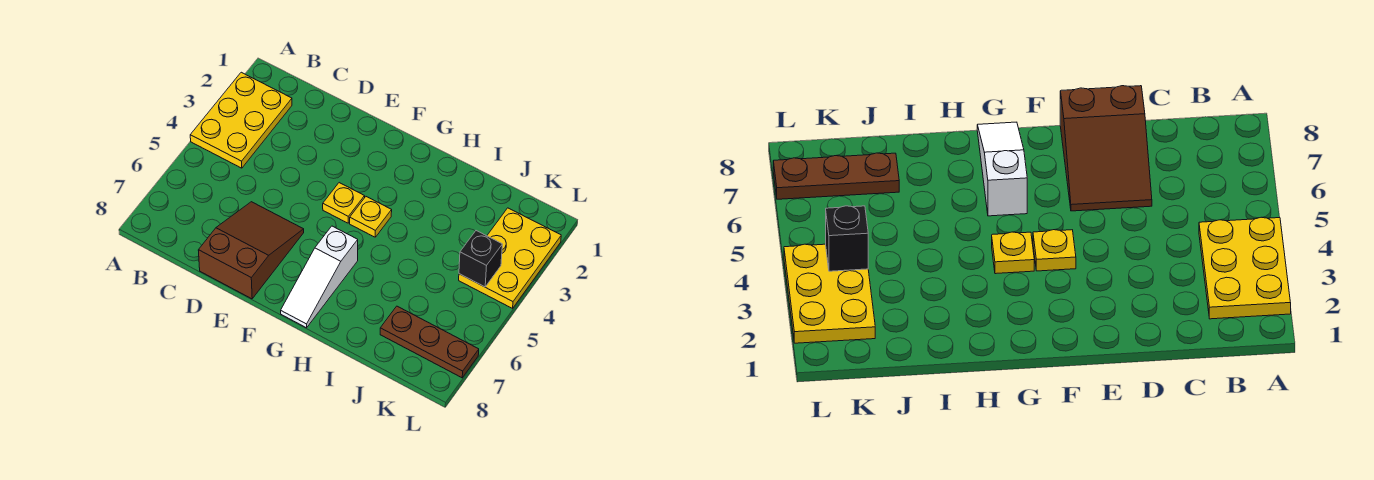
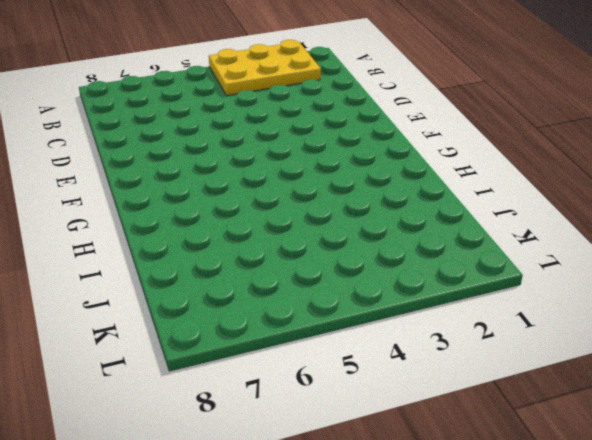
none -> brown 2x3 slope [198,202,304,299]
none -> yellow 1x1 plate [323,183,365,223]

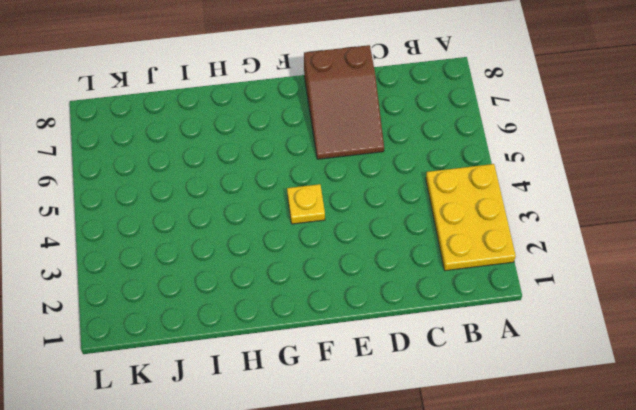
none -> yellow 1x1 plate [350,197,392,237]
none -> white 1x3 slope [281,226,358,328]

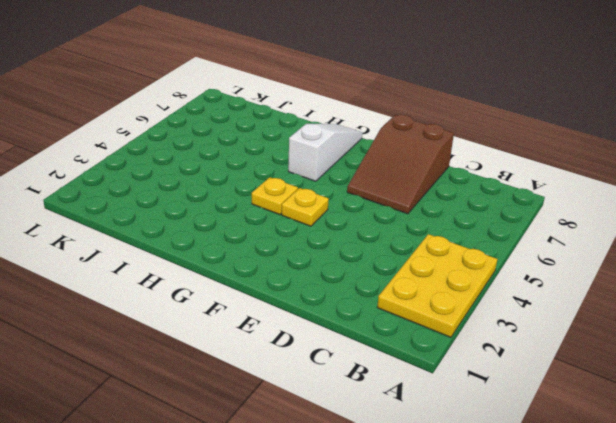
none -> brown 1x3 plate [380,306,479,378]
none -> yellow 2x3 plate [459,208,561,308]

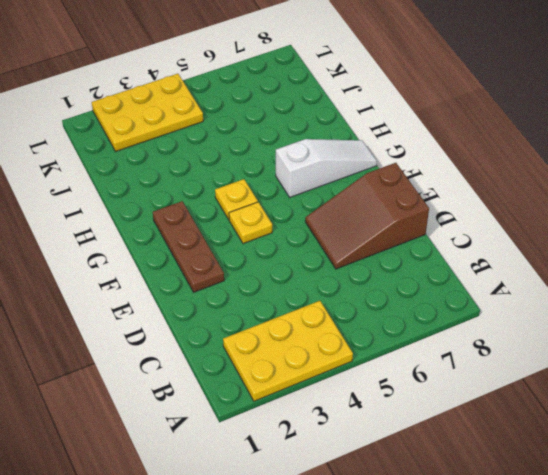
brown 1x3 plate [153,201,224,292] -> brown 1x3 plate moved to [380,306,479,378]
none -> black 1x1 brick [459,231,502,287]

